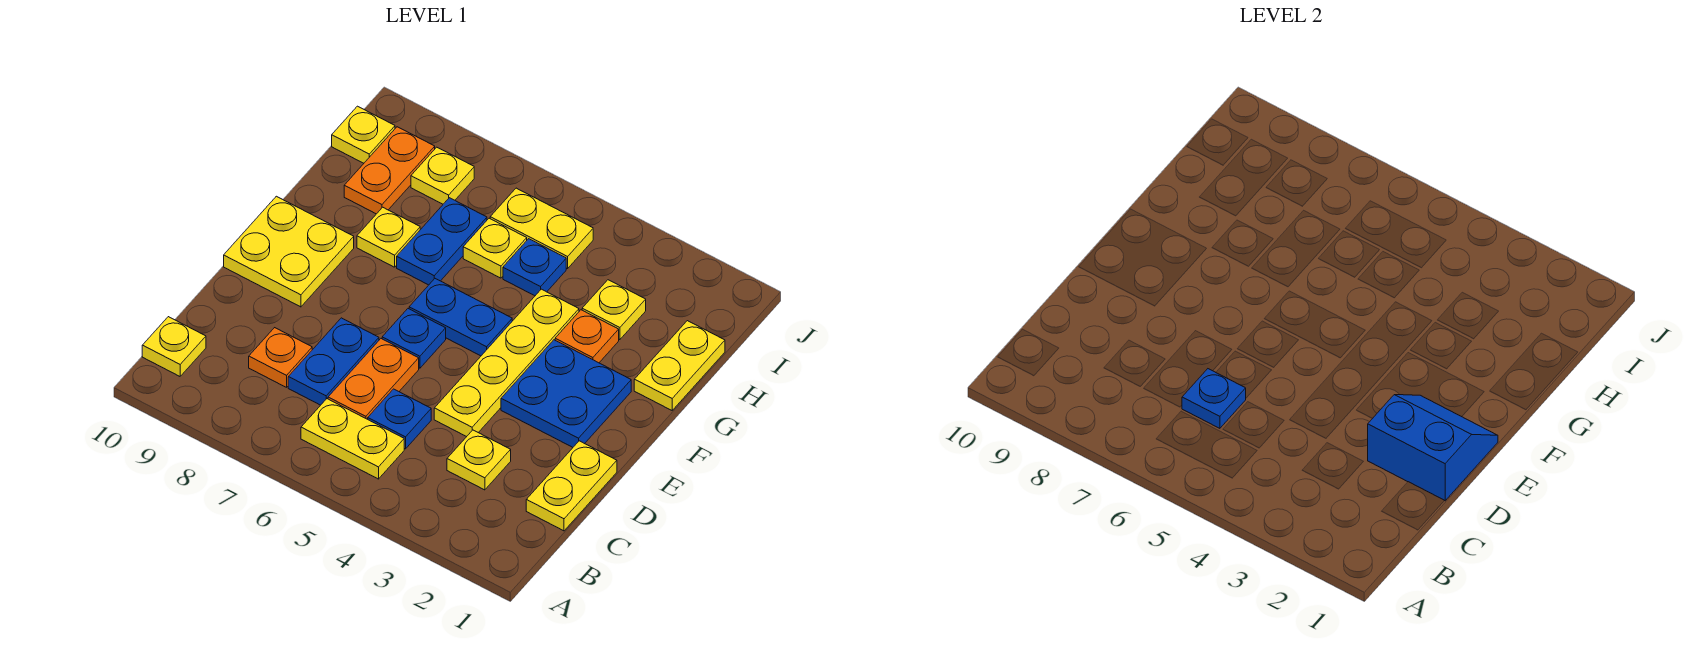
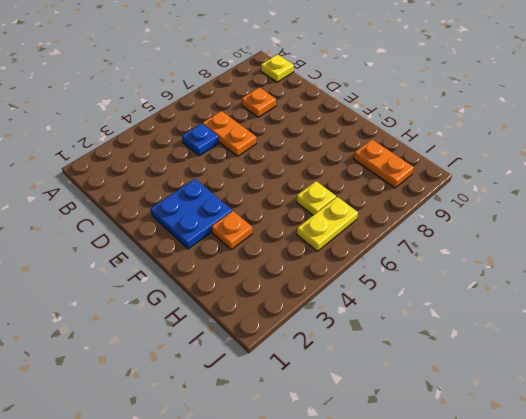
none -> yellow 1x2 plate [301,399,404,479]
none -> yellow 1x2 plate [526,441,617,531]
none -> yellow 1x1 plate [447,430,511,490]

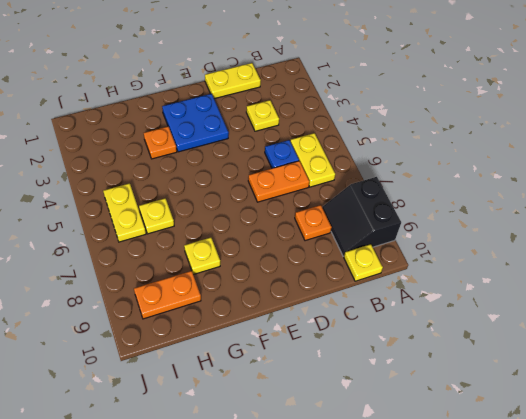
black 2x2 slope [322,177,401,256] -> none
none -> blue 1x2 plate [288,318,379,405]
none -> yellow 1x4 plate [434,289,579,437]
none -> blue 1x1 plate [382,309,446,368]

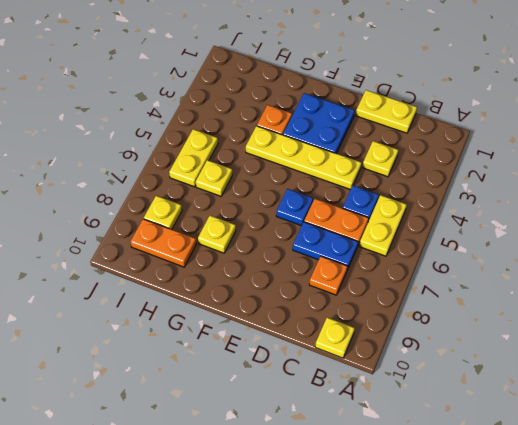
none -> yellow 2x2 plate [224,196,354,307]
none -> blue 1x2 plate [409,279,512,356]
none -> yellow 1x2 plate [634,321,725,410]

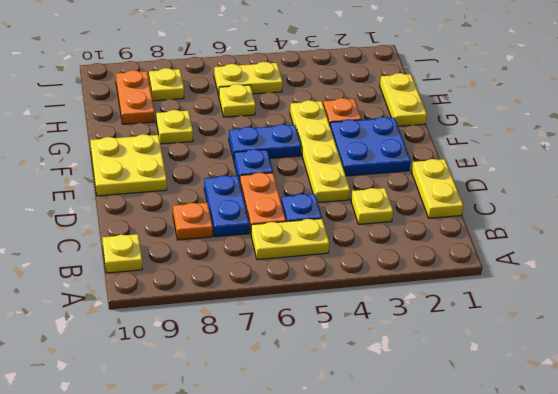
none -> blue 1x2 plate [397,198,487,285]
none -> yellow 1x1 plate [582,280,646,340]
none -> blue 1x1 plate [503,239,566,296]

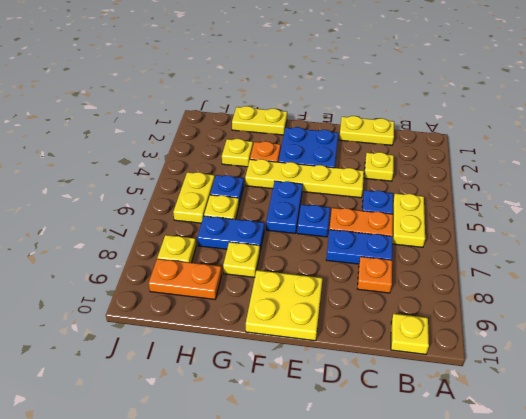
none -> yellow 1x1 plate [332,106,395,163]
none -> blue 1x1 plate [1182,369,1246,428]
none -> blue 2x2 slope [1368,395,1498,501]

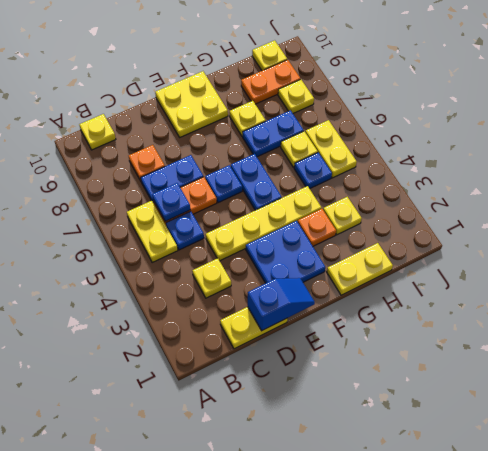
blue 1x2 slope [248,278,315,331] -> blue 2x2 slope [1368,395,1498,501]

